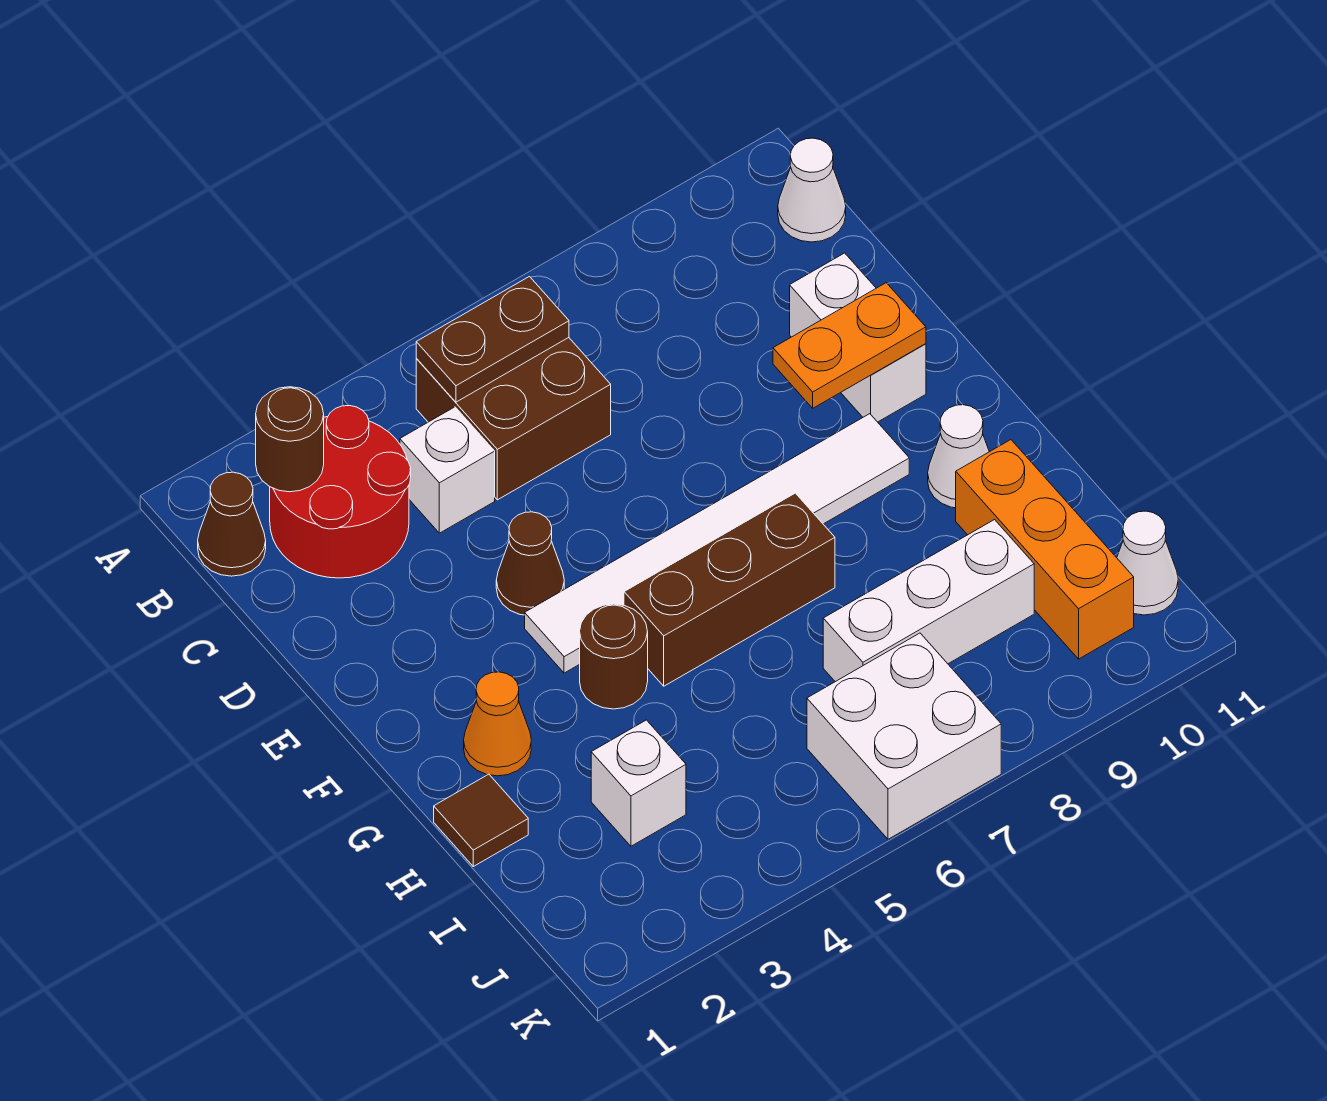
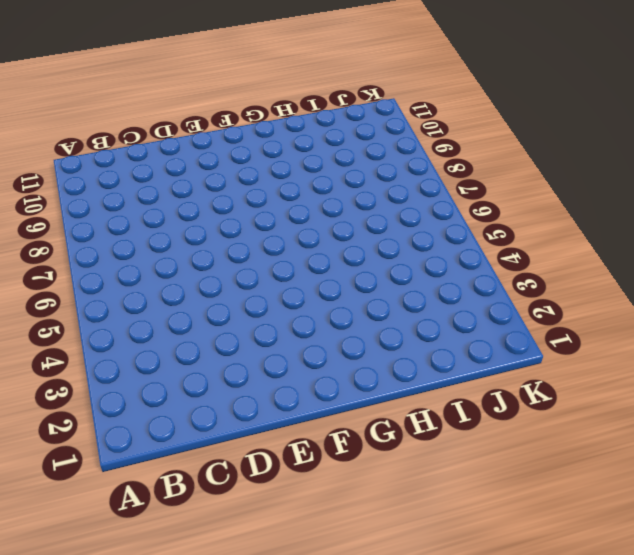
none -> brown 1x1 cone [198,472,266,576]
none -> red 2x2 round brick [270,406,411,578]
none -> brown 2x2 brick [416,338,611,500]

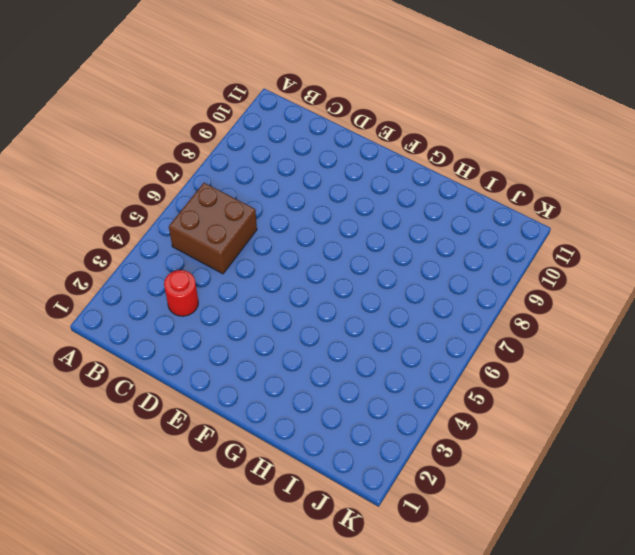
red 1x1 round brick [164,270,198,316] -> red 2x2 round brick [270,406,411,578]
none -> brown 1x1 cone [198,472,266,576]
none -> white 1x1 cone [778,138,846,242]
none -> white 1x1 brick [400,407,495,533]

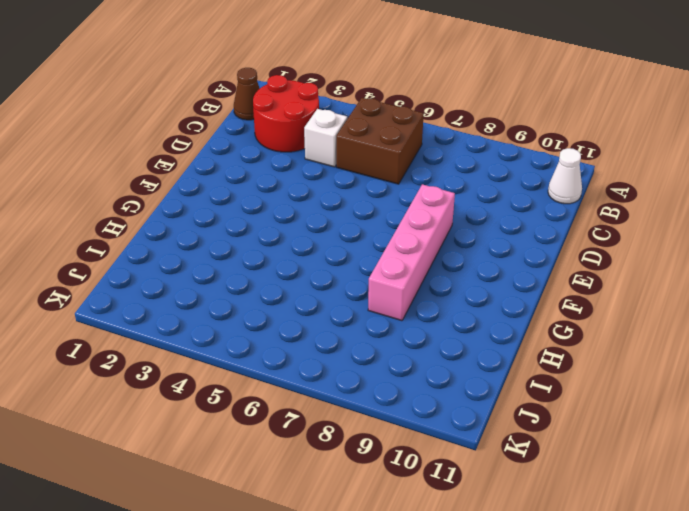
pink 1x4 brick [368,184,455,321] -> white 1x6 tile [525,414,909,673]
none -> white 1x2 brick [790,253,926,422]
none -> brown 1x1 cone [496,512,564,615]
none -> orange 1x1 cone [464,672,531,776]

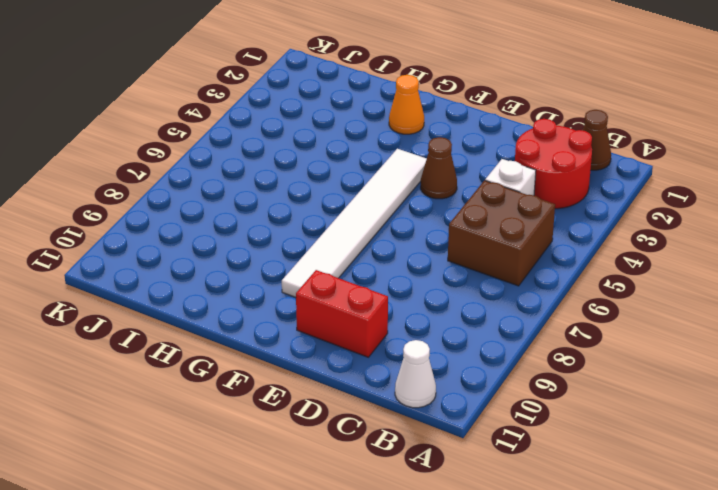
red 1x2 brick [296,270,388,357] -> white 1x2 brick [790,253,926,422]
none -> brown 1x1 round brick [580,604,648,709]
none -> brown 1x3 brick [624,493,835,686]
none -> white 1x1 cone [928,405,989,508]

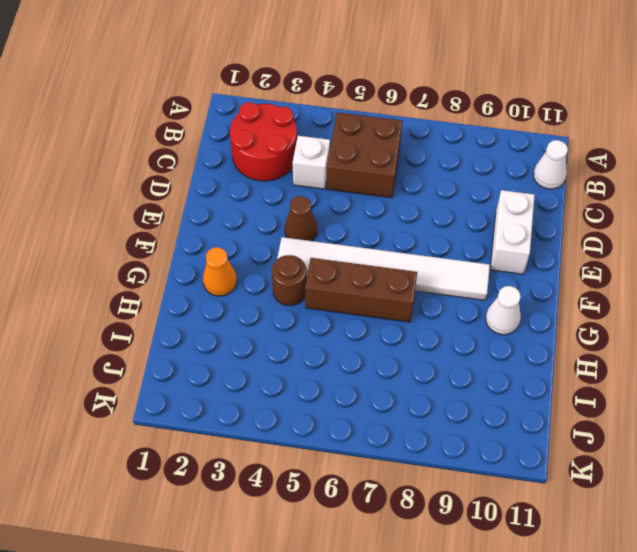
none -> brown 1x1 cone [198,472,266,576]
none -> brown 1x1 tile [434,774,528,866]
none -> orange 1x3 brick [956,440,1134,659]

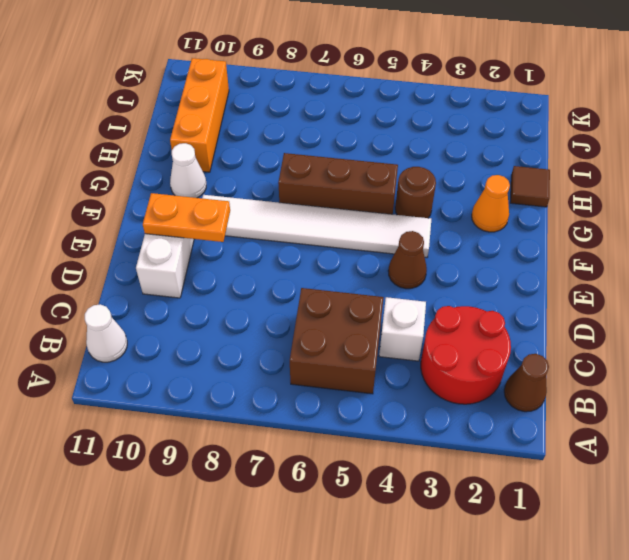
none -> white 1x1 brick [591,720,686,846]
none -> white 1x3 brick [823,520,1034,682]
none -> white 2x2 brick [807,633,1001,839]

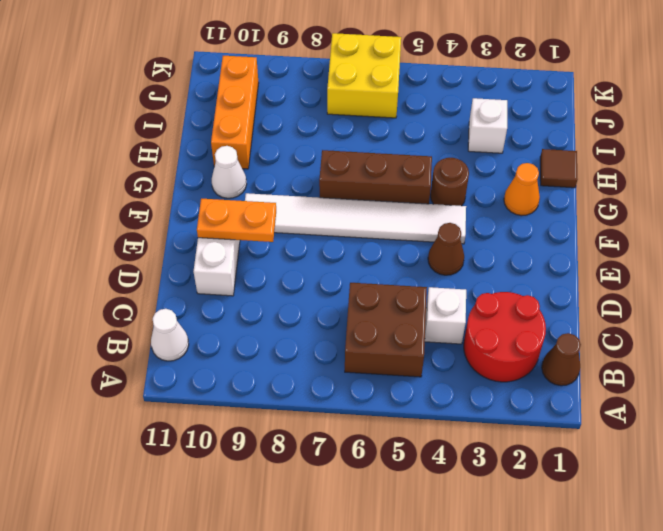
yellow 2x2 brick [327,33,401,118] -> white 2x2 brick [807,633,1001,839]
none -> white 1x3 brick [823,520,1034,682]
none -> white 1x1 cone [1117,511,1178,615]
none -> brown 1x1 round brick [256,387,324,492]

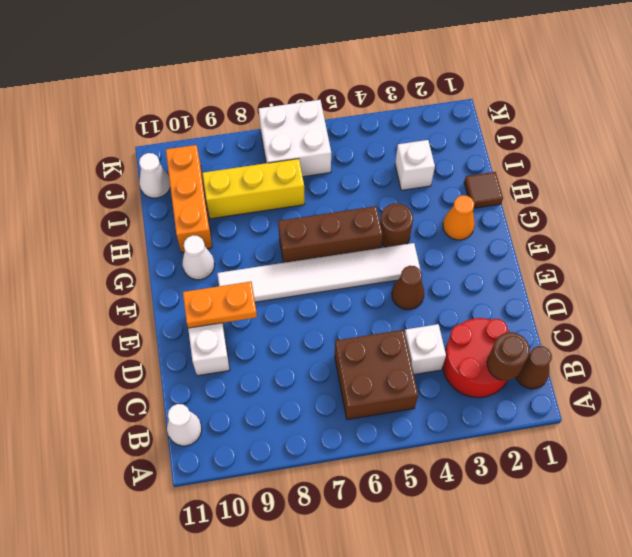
yellow 1x3 brick [202,159,305,219] -> white 1x3 brick [823,520,1034,682]
none -> brown 1x2 plate [416,277,569,402]

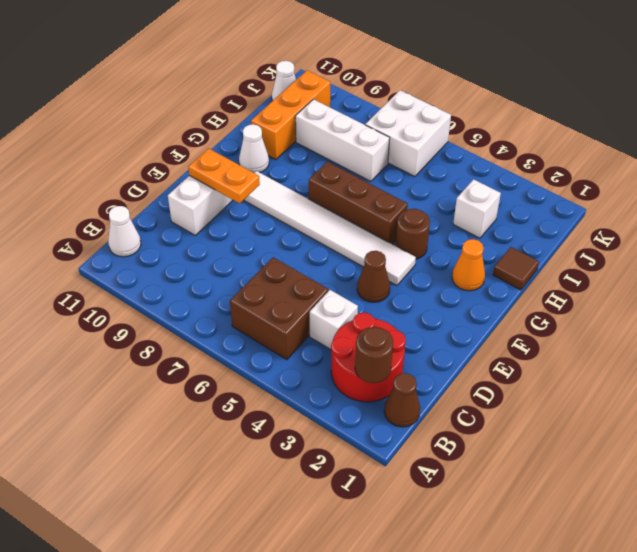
none -> brown 1x2 plate [416,277,569,402]

